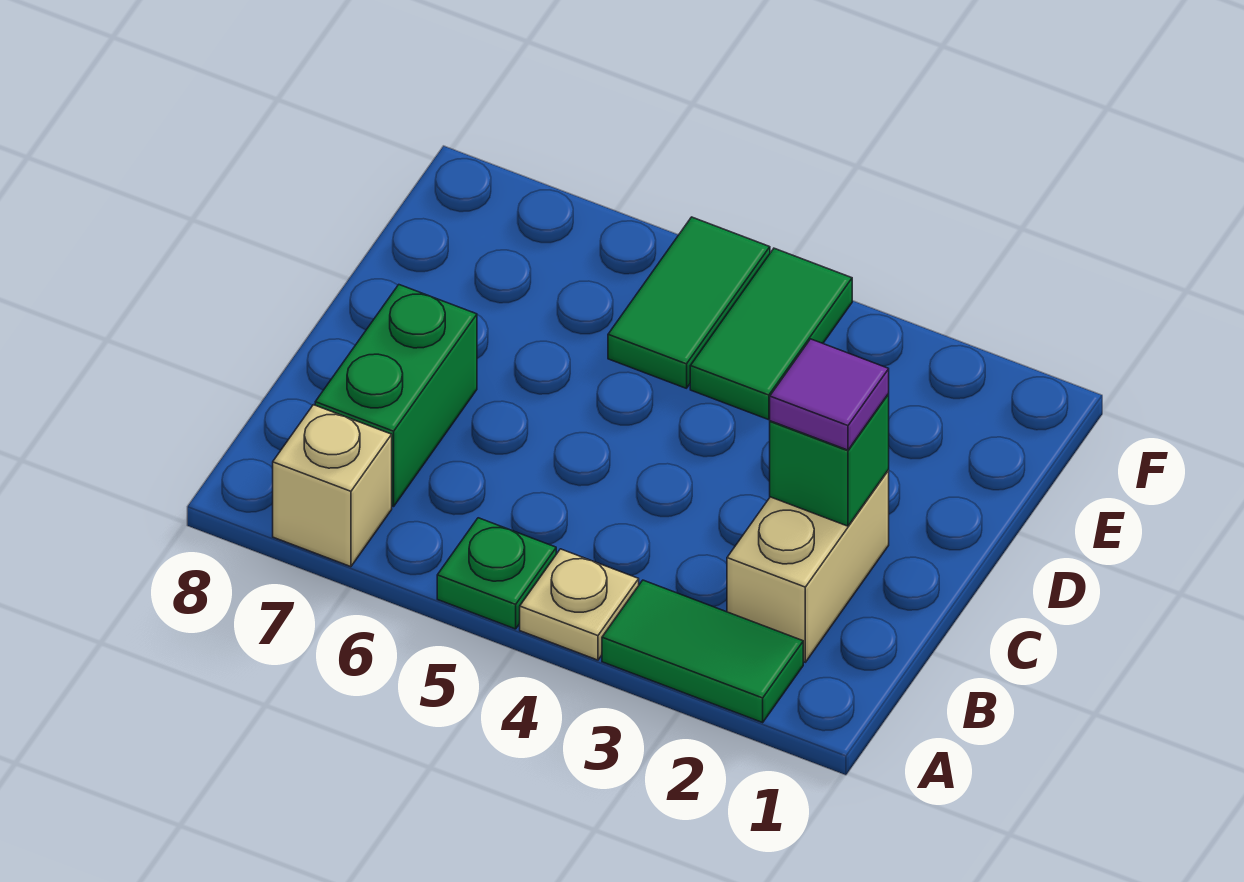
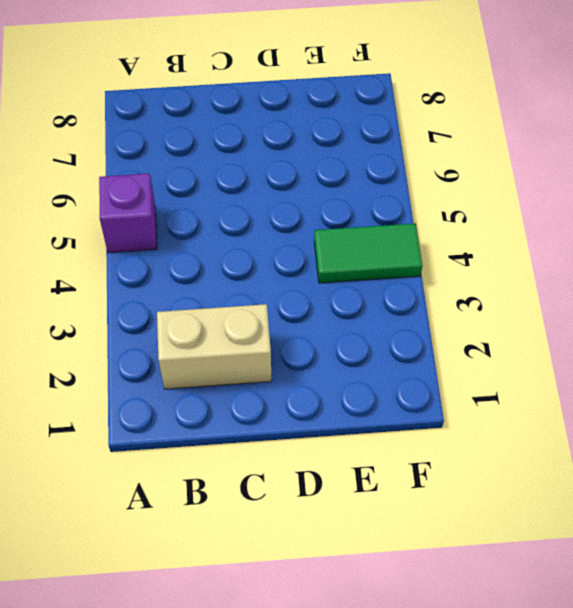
purple 1x1 brick [99,173,157,253] -> green 1x1 plate [437,518,556,629]
none -> green 1x2 tile [602,580,803,722]
none -> tan 1x1 plate [520,549,639,660]

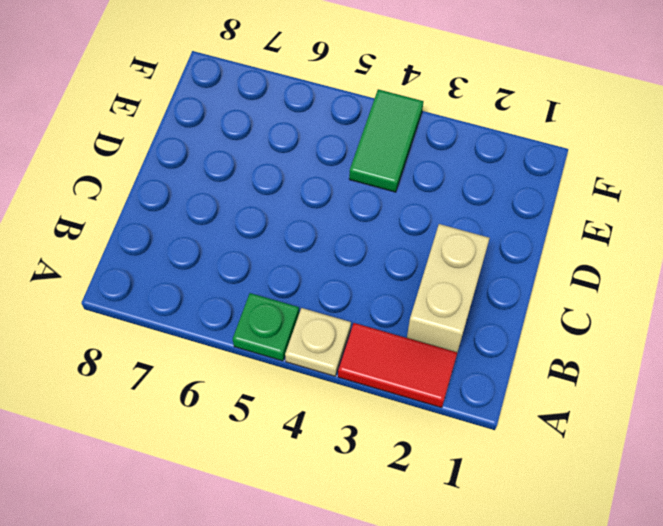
red 1x2 tile [338,323,457,408] -> green 1x2 tile [602,580,803,722]
none -> tan 1x1 brick [273,405,392,567]
none -> green 1x2 brick [315,285,477,506]

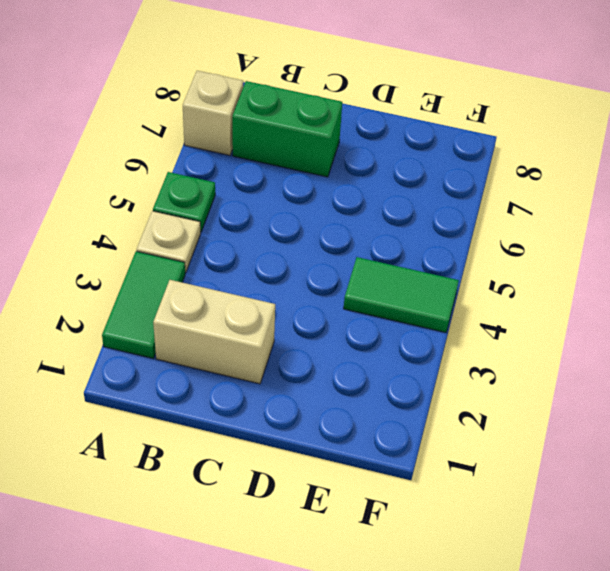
none -> green 1x2 tile [608,217,770,388]
none -> green 1x1 brick [770,394,889,526]

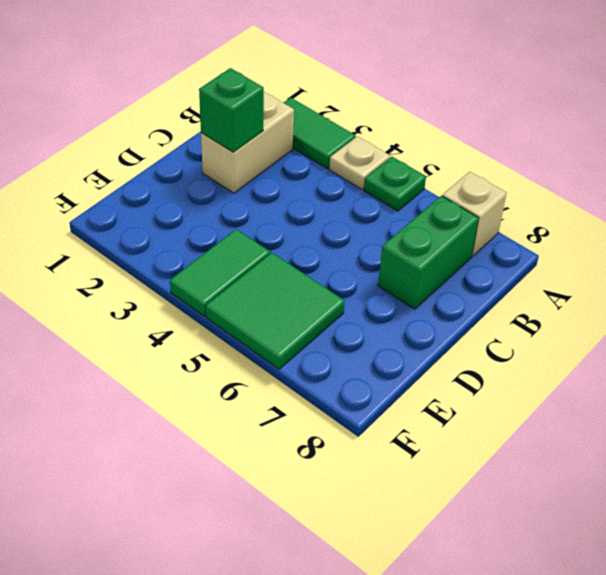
green 2x2 tile [206,253,345,369] -> green 1x2 tile [608,217,770,388]
none -> purple 1x1 tile [770,339,889,450]

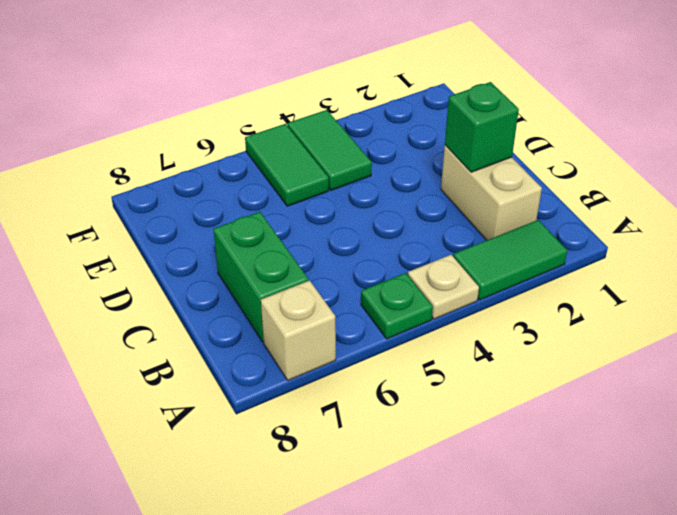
none -> purple 1x1 tile [770,339,889,450]

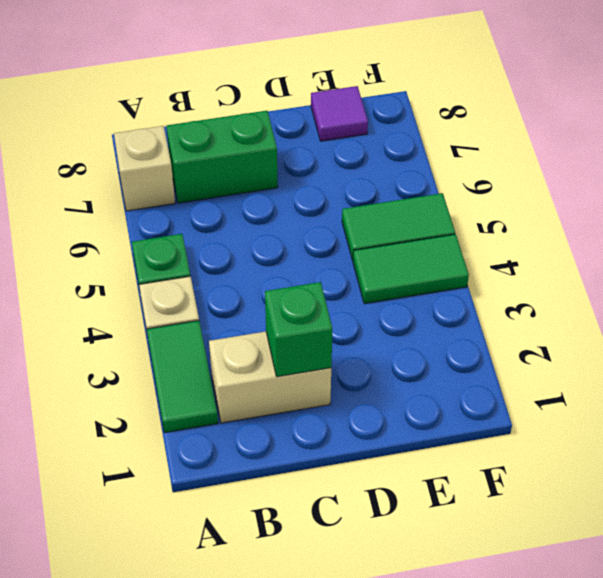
purple 1x1 tile [311,86,368,141] -> purple 1x1 tile moved to [770,339,889,450]

